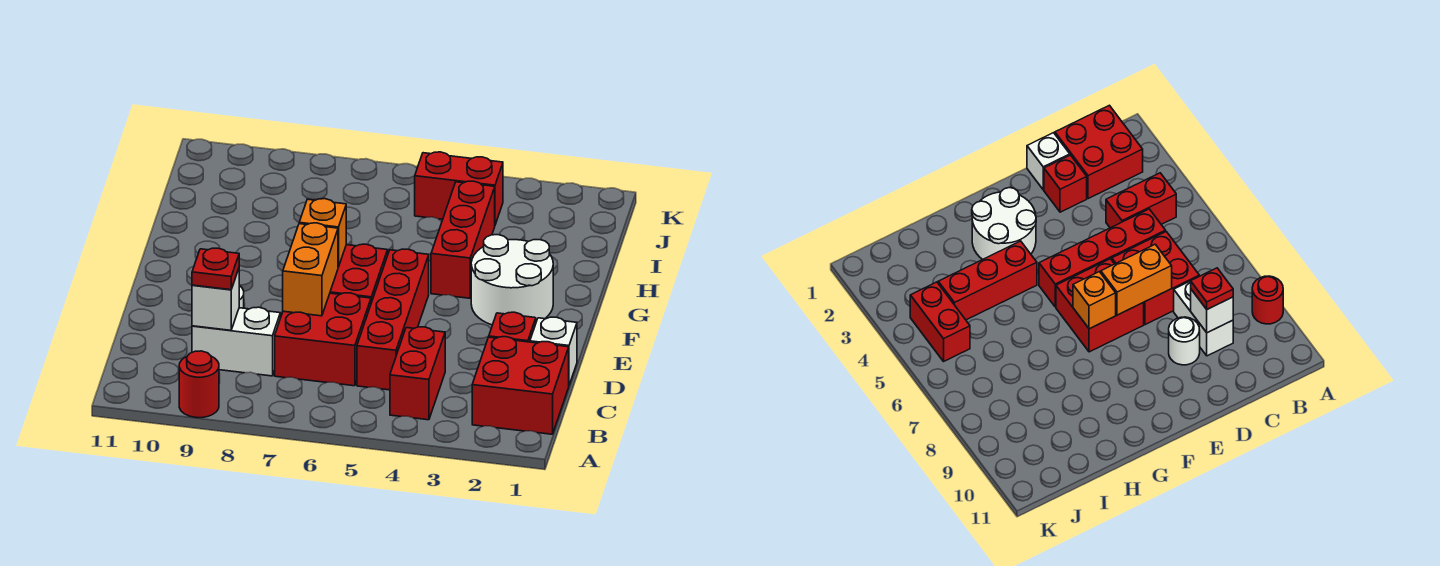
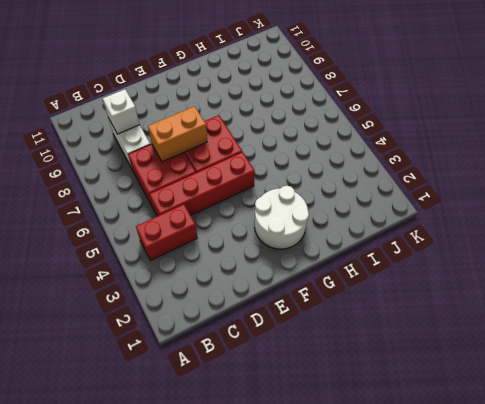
none -> red 1x1 round brick [179,351,219,418]
none -> red 2x2 brick [472,337,569,434]
none -> white 1x1 brick [530,317,577,385]

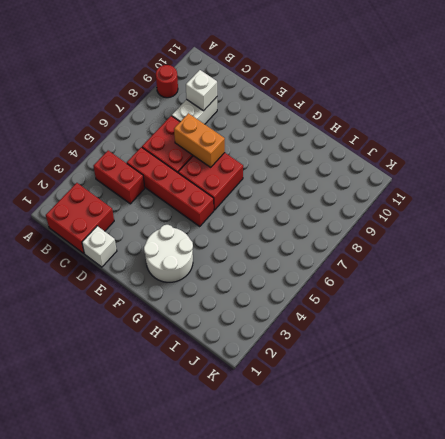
none -> red 1x1 brick [489,312,536,342]
none -> white 1x1 round brick [1169,317,1200,365]
none -> red 1x3 brick [431,181,495,298]

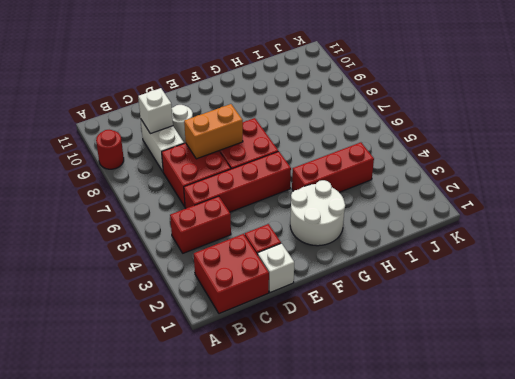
none -> red 1x2 brick [415,152,503,225]
none -> orange 1x1 brick [299,199,346,267]
none -> red 1x1 plate [192,248,239,290]

